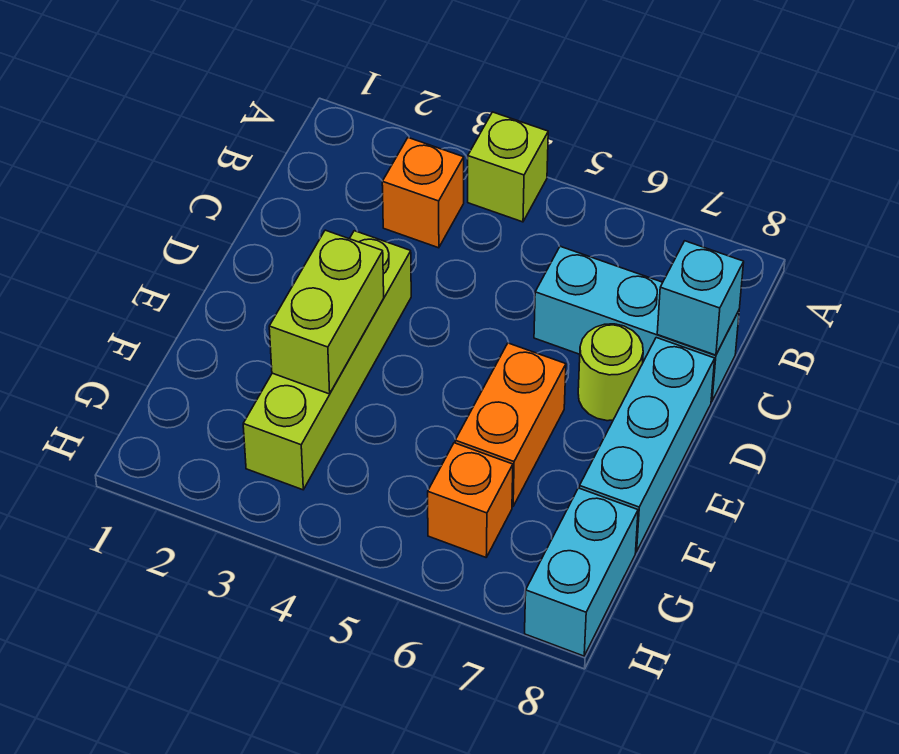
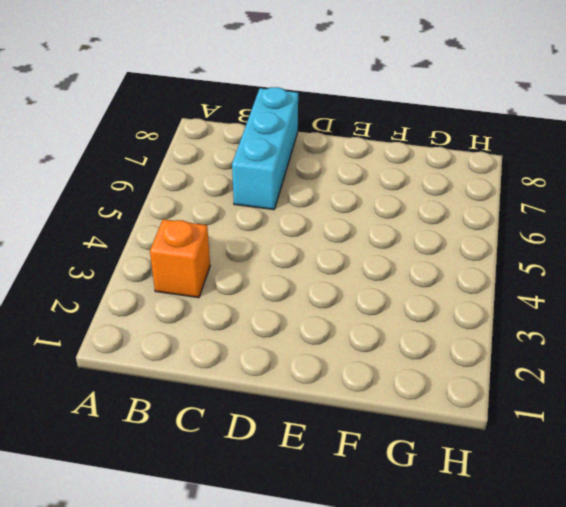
none -> lime 1x1 brick [468,112,548,222]
none -> lime 1x4 brick [243,231,411,490]

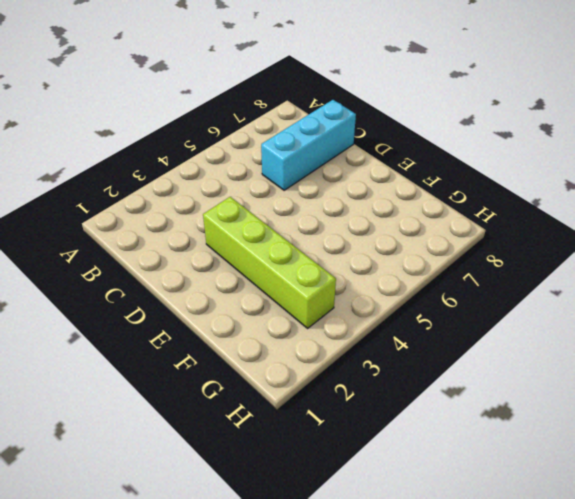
none -> lime 1x1 brick [468,112,548,222]
none -> orange 1x1 brick [382,138,464,248]

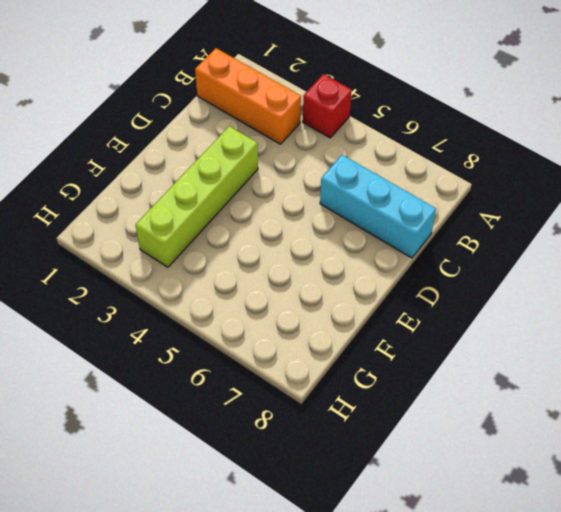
red 1x1 brick [303,74,352,138] -> lime 1x1 brick [468,112,548,222]
orange 1x3 brick [195,48,301,144] -> orange 1x1 brick [382,138,464,248]
none -> lime 1x1 round brick [578,324,643,421]
none -> cyan 1x3 brick [579,338,715,552]

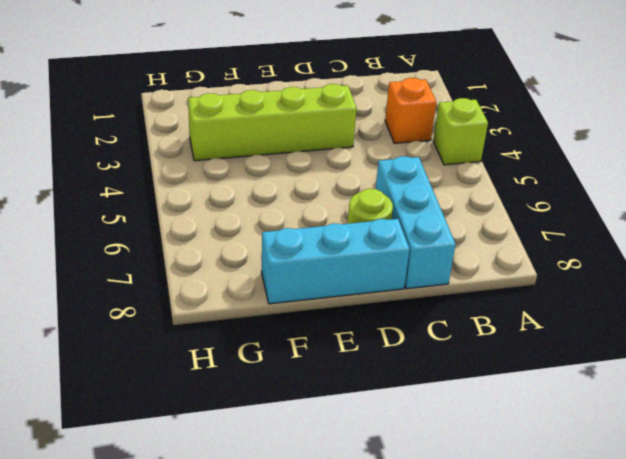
none -> orange 1x2 brick [455,343,566,506]
none -> orange 1x1 brick [428,443,513,557]

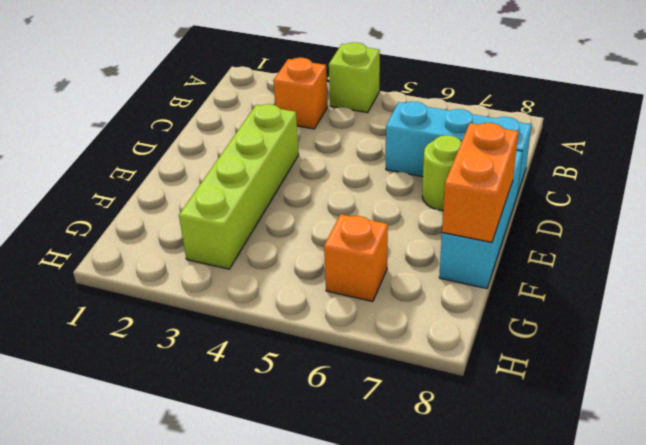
orange 1x2 brick [442,123,518,242] -> orange 1x2 brick moved to [455,343,566,506]
none -> cyan 1x2 brick [525,488,638,656]
none -> cyan 1x1 brick [657,241,744,355]

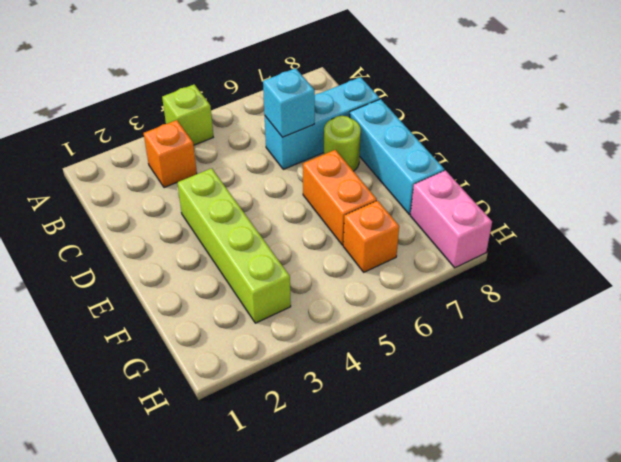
cyan 1x1 brick [263,68,315,137] -> cyan 1x1 brick moved to [657,241,744,355]
pink 1x2 brick [410,170,492,268] -> cyan 1x2 brick [525,488,638,656]
none -> lime 1x2 brick [269,230,384,394]

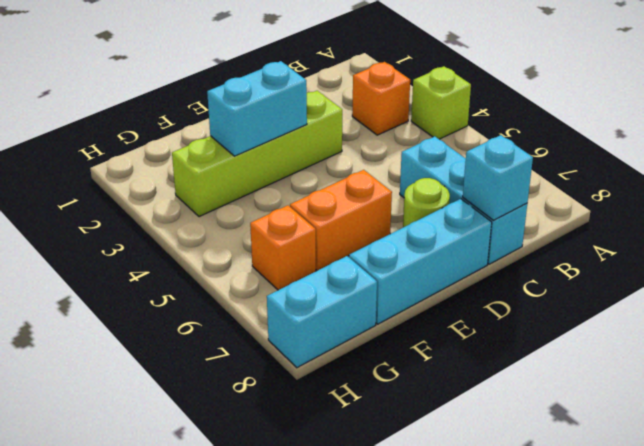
cyan 1x2 brick [207,61,307,156] -> lime 1x2 brick [269,230,384,394]

